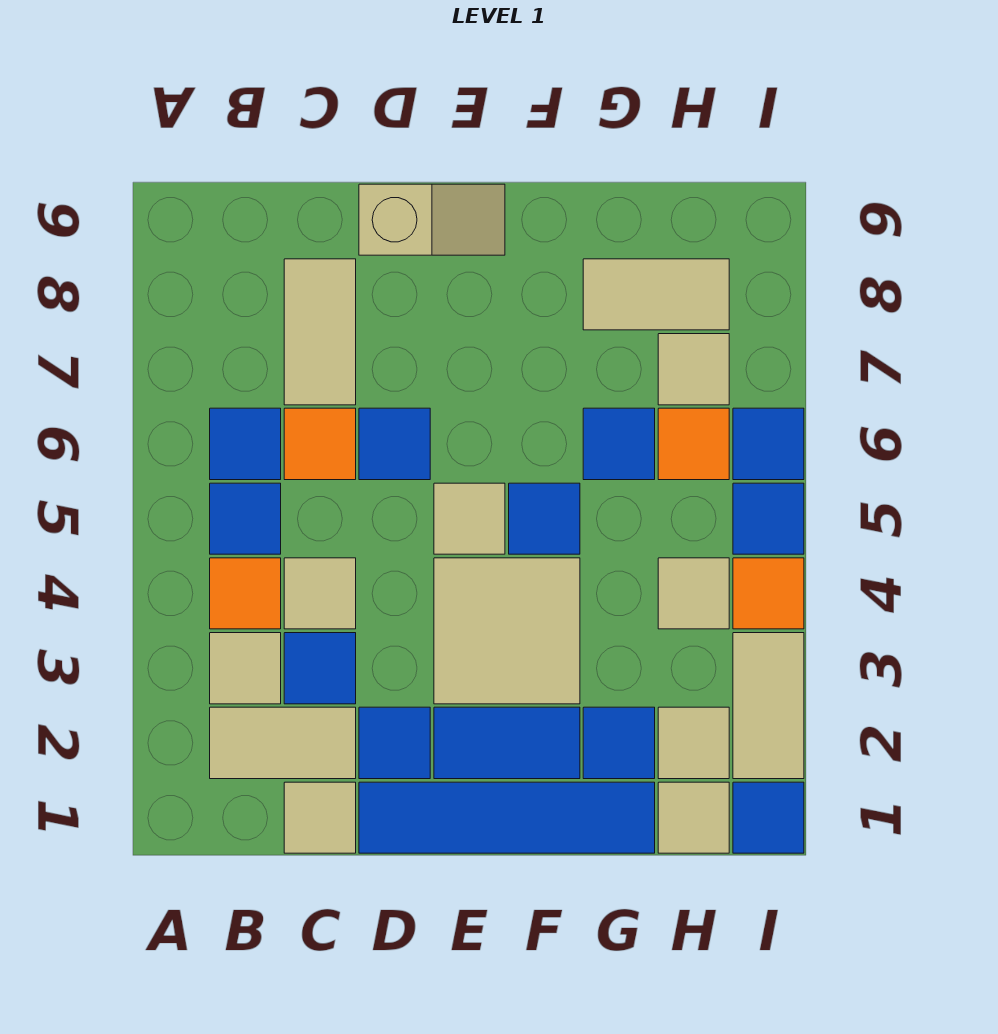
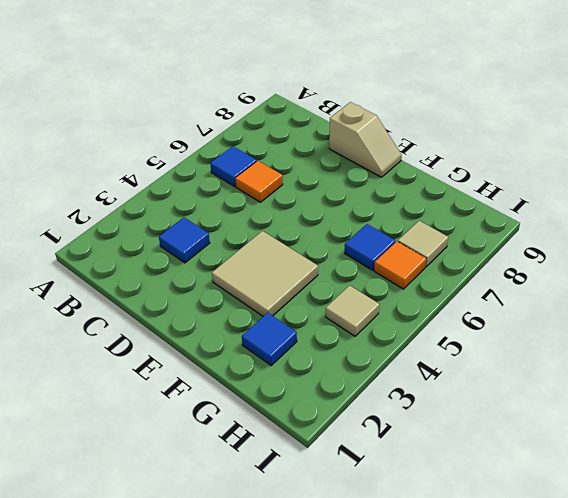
none -> tan 1x2 tile [210,707,356,779]
none -> tan 1x1 tile [210,633,281,704]
none -> orange 1x1 tile [210,558,281,629]
none -> blue 1x1 tile [210,483,281,554]

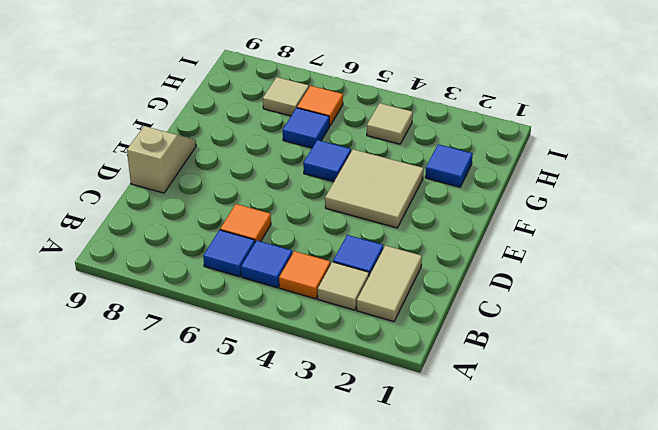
none -> tan 1x1 tile [284,782,356,853]
none -> tan 1x1 tile [284,558,356,629]
none -> tan 1x2 tile [284,259,356,405]
none -> blue 1x4 tile [359,782,655,853]

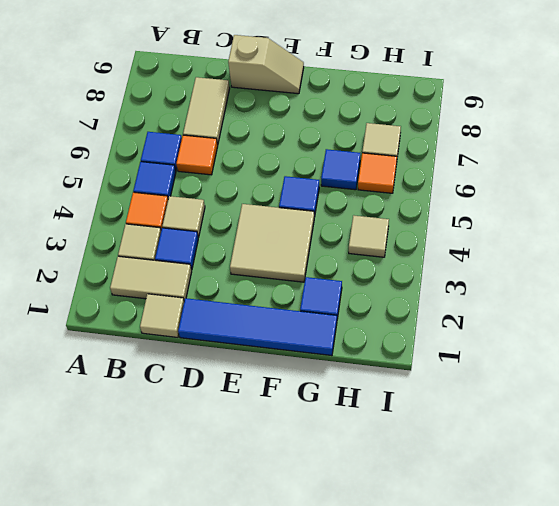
none -> blue 1x1 tile [359,707,430,779]
none -> blue 1x1 tile [359,408,430,480]
none -> blue 1x2 tile [434,707,580,779]
none -> tan 1x1 tile [434,483,505,554]

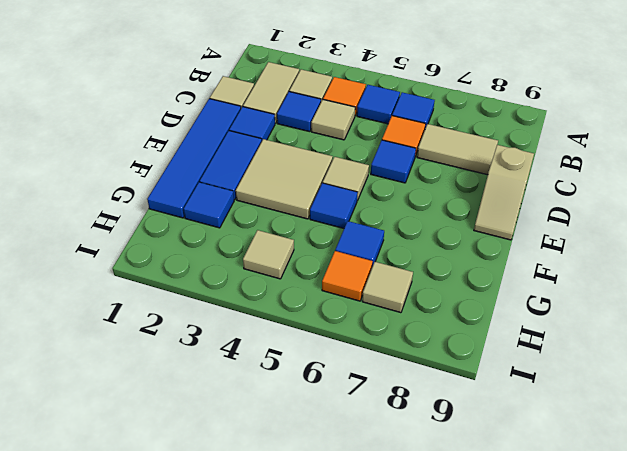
none -> tan 1x2 tile [583,259,729,330]
none -> tan 1x1 tile [658,782,729,853]
none -> tan 1x1 tile [658,707,729,779]
none -> blue 1x1 tile [733,782,804,853]

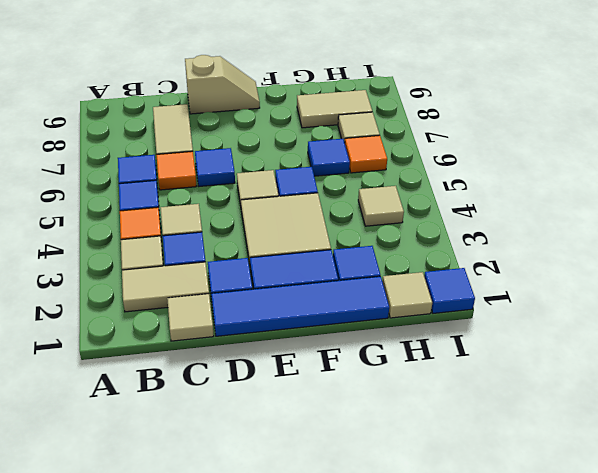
none -> tan 1x1 tile [658,707,729,779]
none -> tan 1x2 tile [733,633,804,779]
none -> orange 1x1 tile [733,558,804,629]
none -> blue 1x1 tile [733,483,804,554]

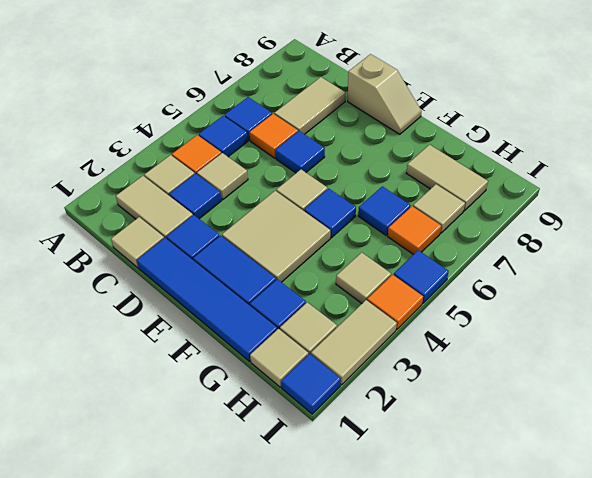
none -> blue 1x1 tile [733,408,804,480]

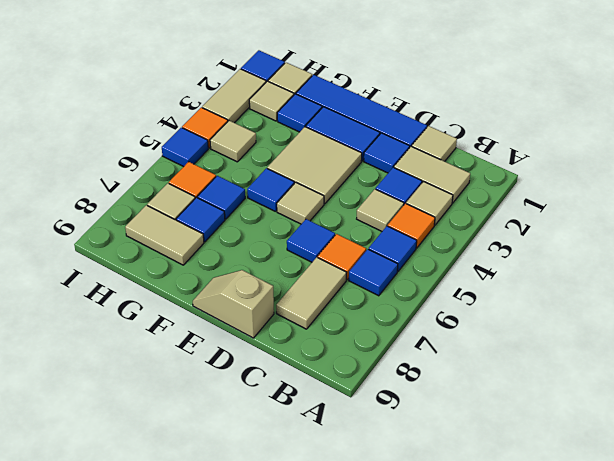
blue 1x1 tile [176,197,225,242] -> blue 1x1 tile moved to [733,408,804,480]

